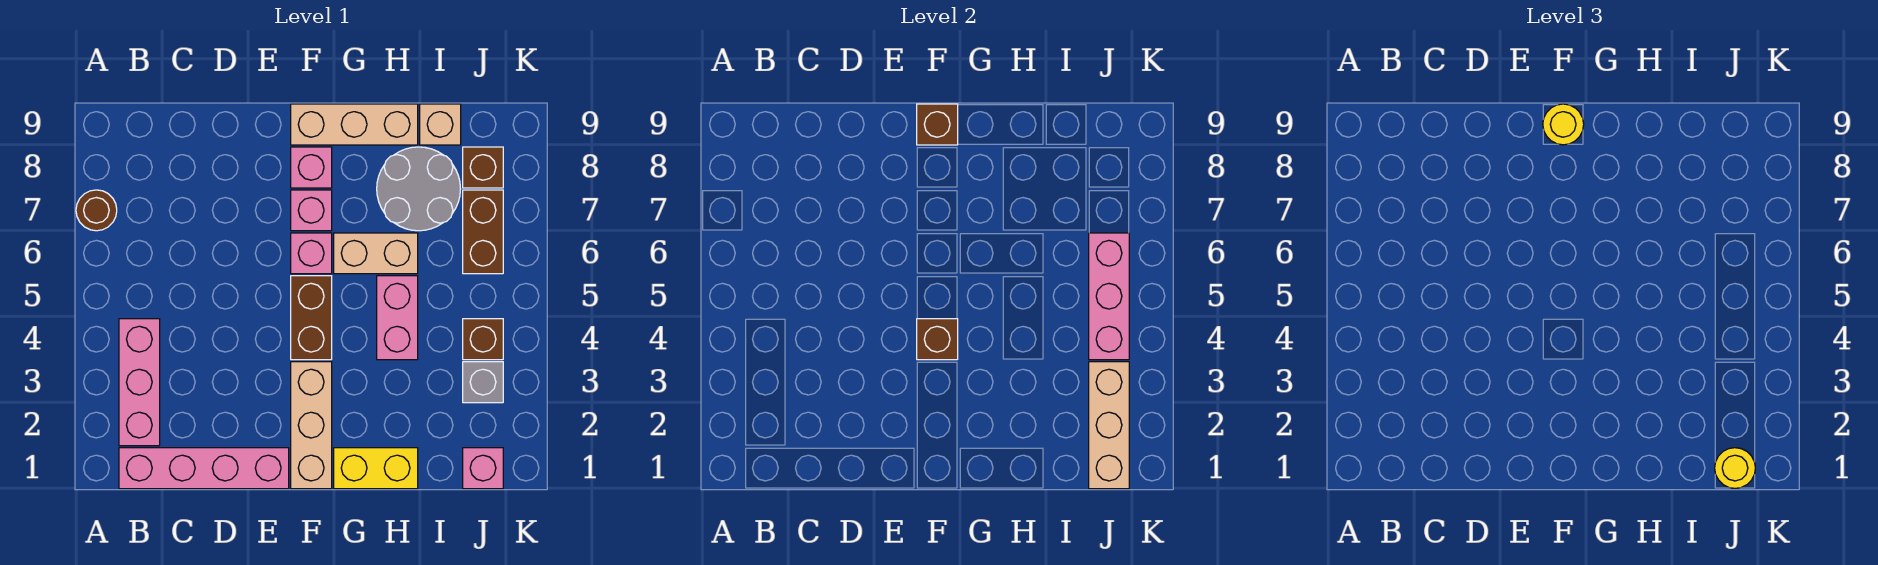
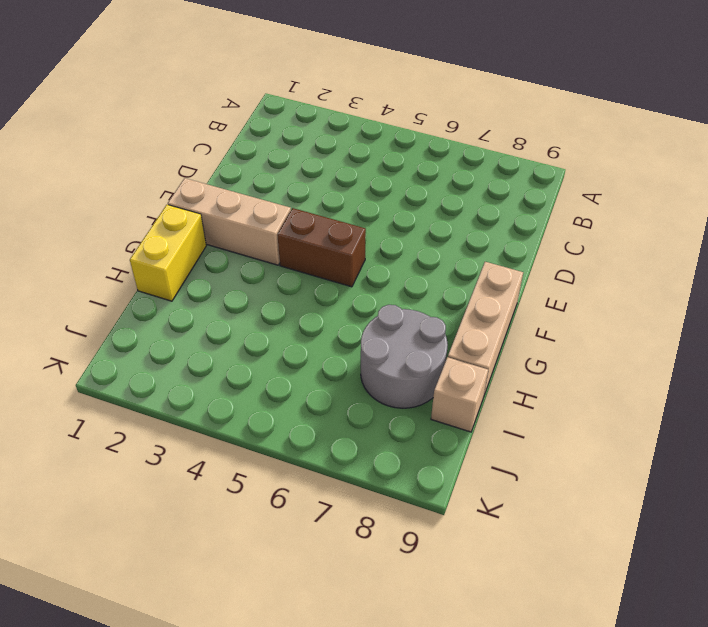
none -> brown 1x1 round brick [76,190,117,231]
none -> pink 1x4 brick [119,448,289,489]
none -> pink 1x3 brick [119,319,160,446]

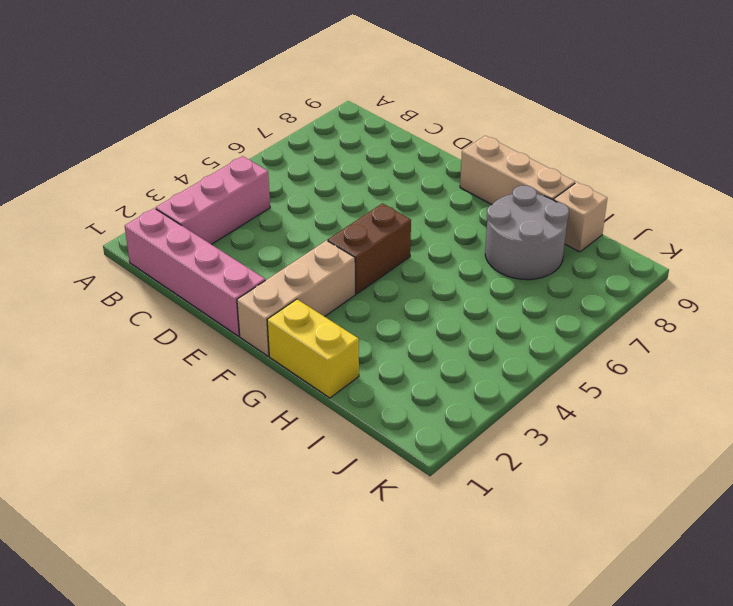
none -> brown 1x1 round brick [76,190,117,231]
none -> pink 1x1 brick [291,233,332,274]
none -> pink 1x1 brick [291,190,332,231]

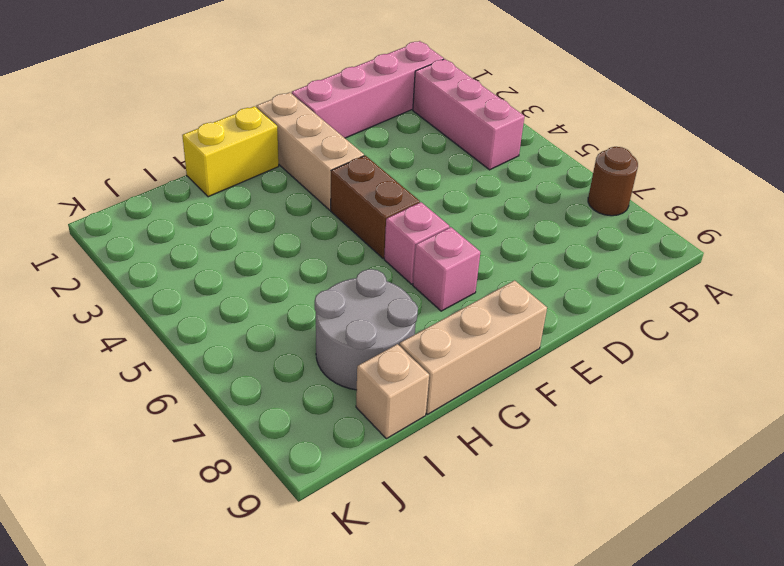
none -> pink 1x1 brick [291,147,332,188]
none -> tan 1x2 brick [334,233,418,274]
none -> pink 1x2 brick [377,276,418,360]

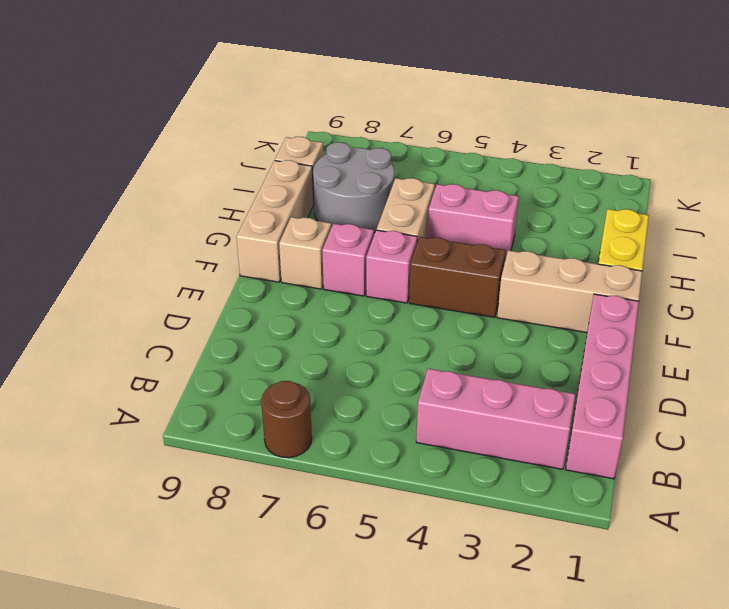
tan 1x1 brick [279,217,331,289] -> pink 1x1 brick [291,147,332,188]
none -> pink 1x1 brick [463,448,503,489]
none -> grey 1x1 brick [463,362,503,403]
none -> brown 1x1 brick [463,319,503,360]

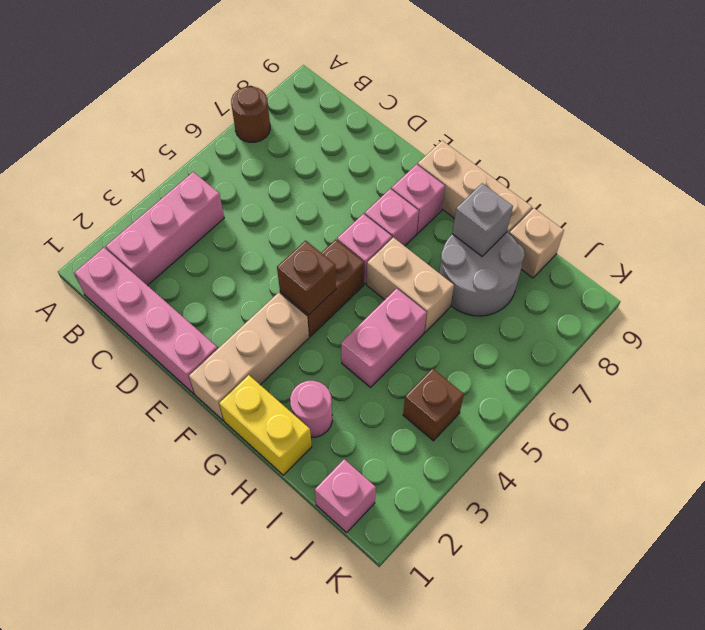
pink 1x1 round brick [290,381,332,437] -> none
grey 1x1 brick [452,183,513,256] -> grey 1x1 brick moved to [463,362,503,403]
none -> brown 1x2 brick [463,190,503,274]
none -> brown 1x1 brick [463,147,503,188]
none -> brown 1x1 brick [917,104,958,145]

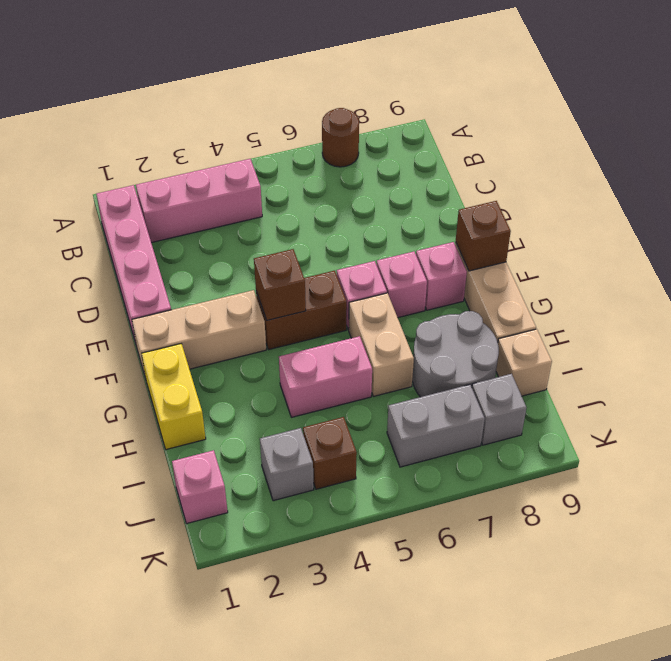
grey 1x2 brick [387,384,485,467] -> brown 1x2 brick [463,190,503,274]
grey 1x1 brick [472,374,526,445] -> brown 1x1 brick [463,147,503,188]
none -> tan 1x3 brick [1089,362,1129,489]
none -> pink 1x3 brick [1089,233,1129,360]
none -> yellow 1x1 round brick [1543,104,1584,145]

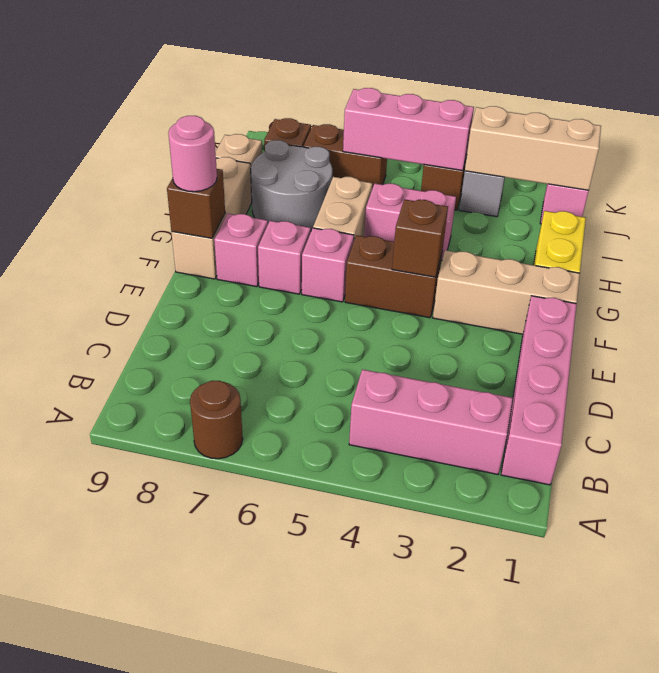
pink 1x1 round brick [168,116,217,192] -> yellow 1x1 round brick [1543,104,1584,145]
none -> yellow 1x1 round brick [1715,448,1755,488]

